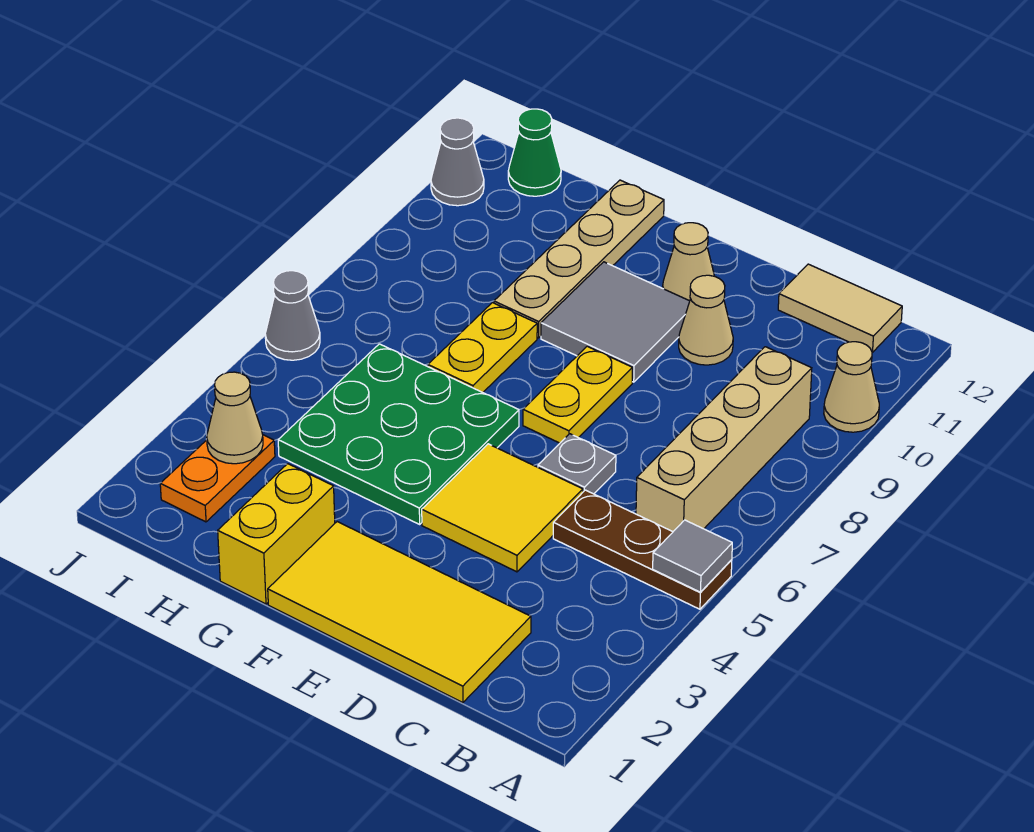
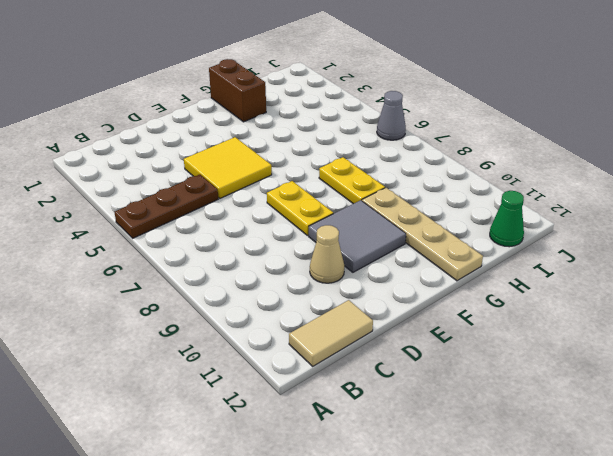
brown 1x2 brick [209,59,266,122] -> yellow 1x2 brick [218,464,335,604]
none -> tan 1x1 cone [824,342,879,432]
none -> tan 1x4 brick [636,347,812,532]
none -> yellow 2x4 tile [268,522,531,703]

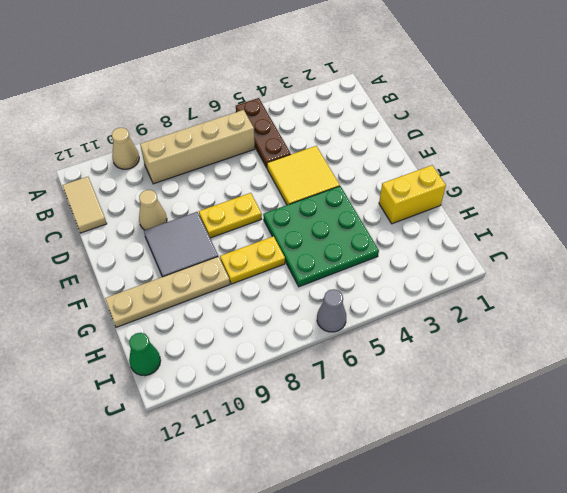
none -> yellow 2x4 tile [268,522,531,703]
none -> grey 1x1 plate [538,434,616,494]
none -> tan 1x1 cone [663,223,714,301]

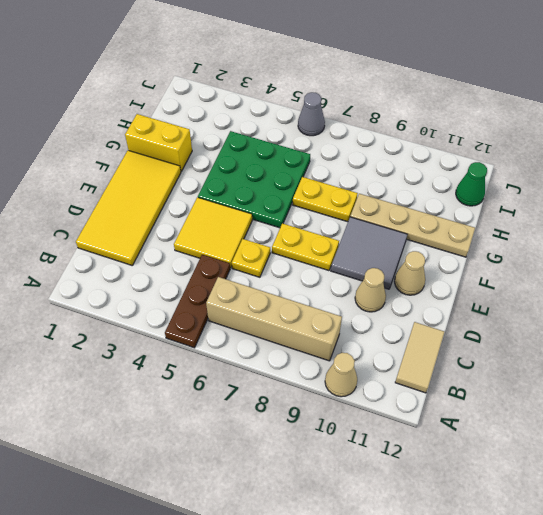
yellow 1x1 plate [232,239,270,277] -> grey 1x1 plate [538,434,616,494]
none -> orange 1x2 plate [160,435,275,522]
none -> grey 1x1 cone [431,118,484,206]
none -> grey 1x1 tile [653,520,732,592]

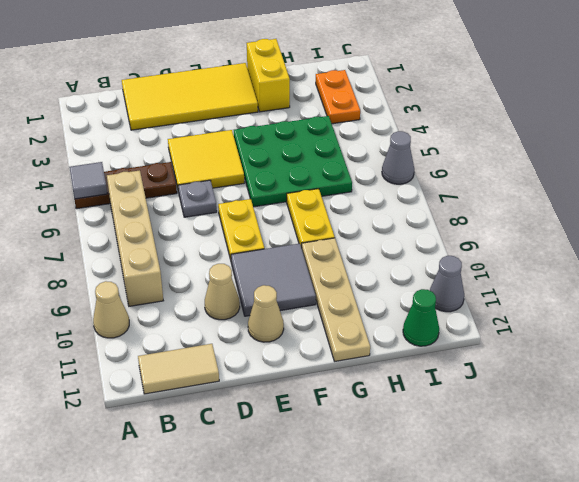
none -> tan 1x1 cone [207,372,263,464]

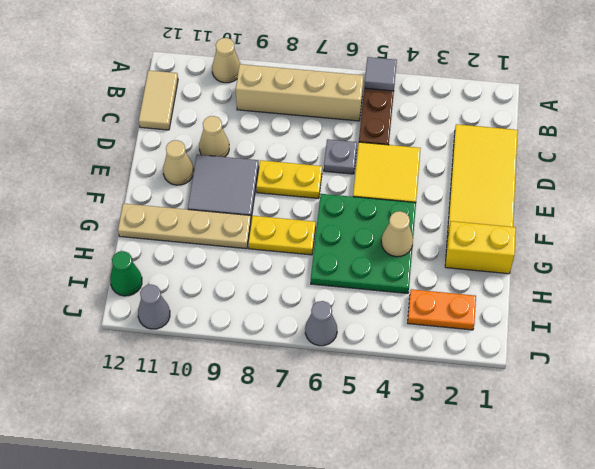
tan 1x1 cone [381,211,413,257] -> tan 1x1 cone moved to [207,372,263,464]

